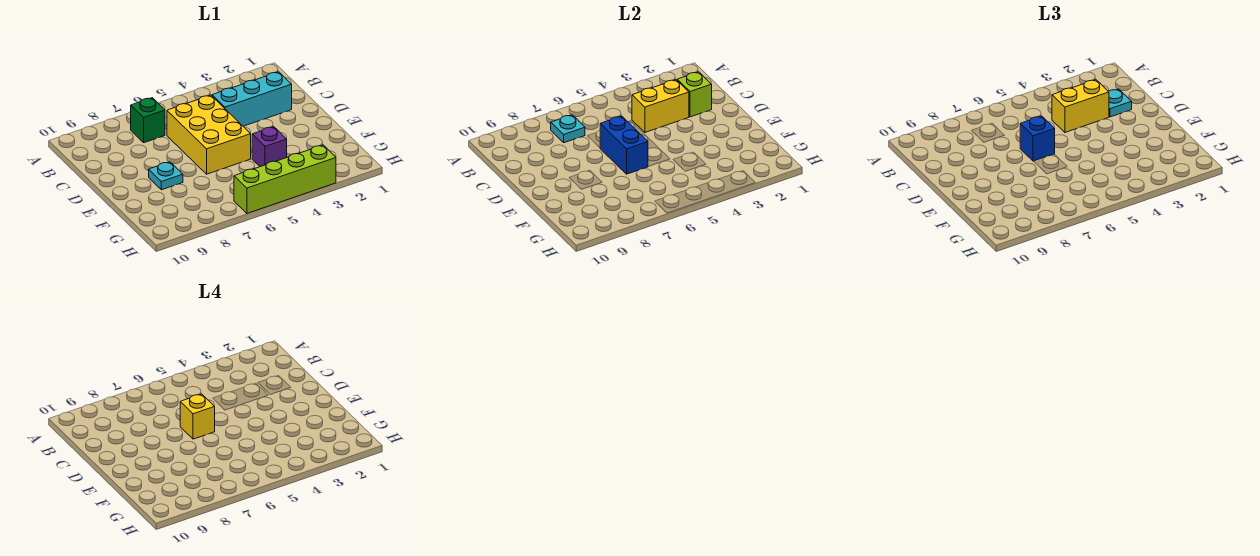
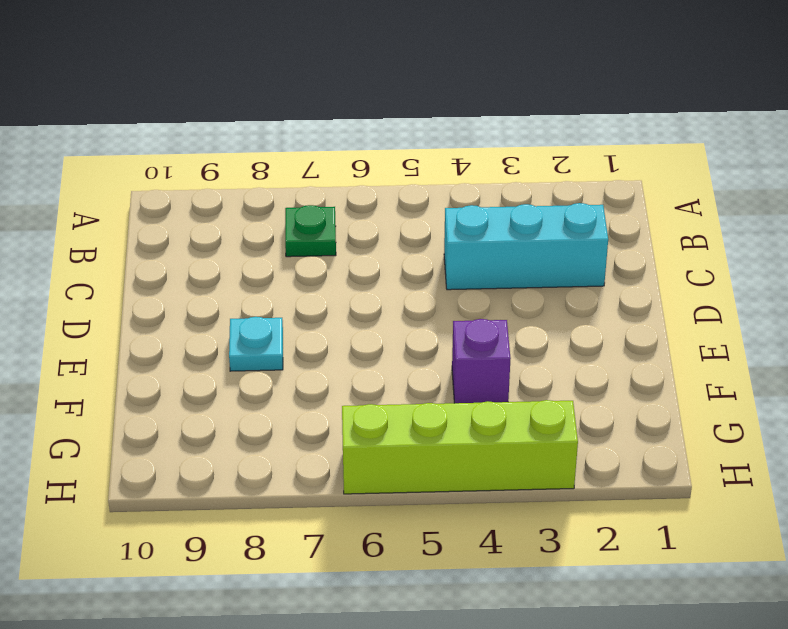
green 1x1 plate [285,205,336,257] -> green 1x1 brick [131,98,165,143]
none -> yellow 2x3 brick [167,95,251,174]
none -> cyan 1x1 plate [551,115,585,143]
none -> lime 1x1 brick [677,72,712,117]

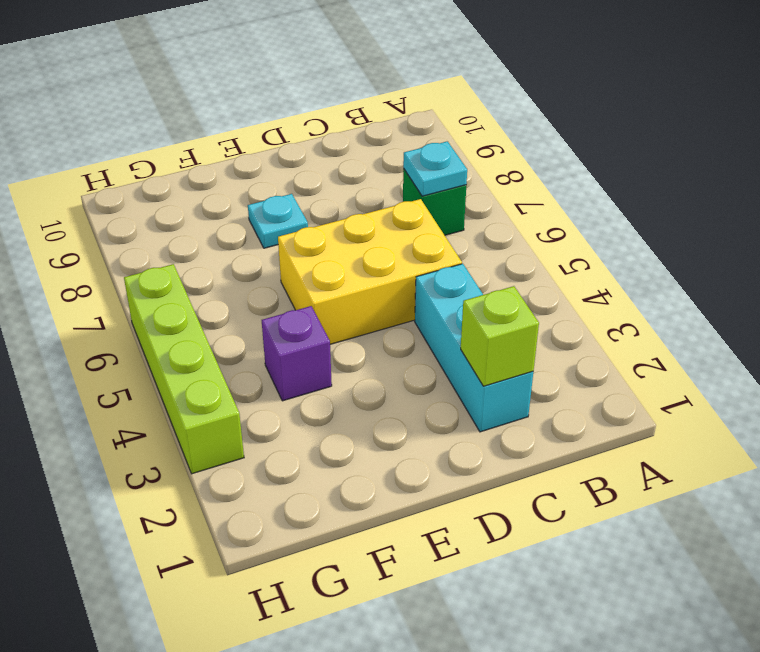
none -> yellow 1x2 brick [632,80,689,132]
none -> blue 1x2 brick [600,116,648,174]
none -> cyan 1x1 plate [1108,89,1132,117]

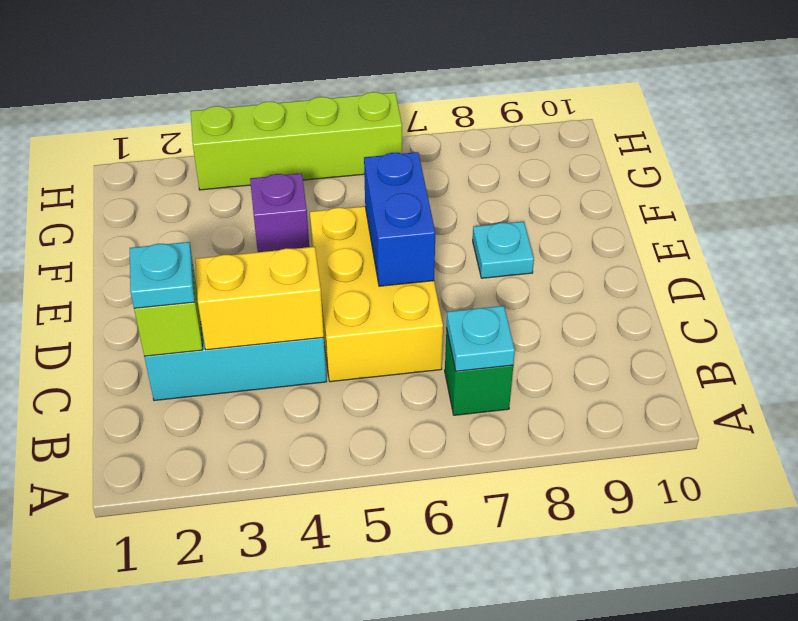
none -> yellow 1x2 brick [1052,80,1109,132]
none -> blue 1x1 brick [1020,116,1055,161]
none -> yellow 1x1 brick [180,394,215,439]

